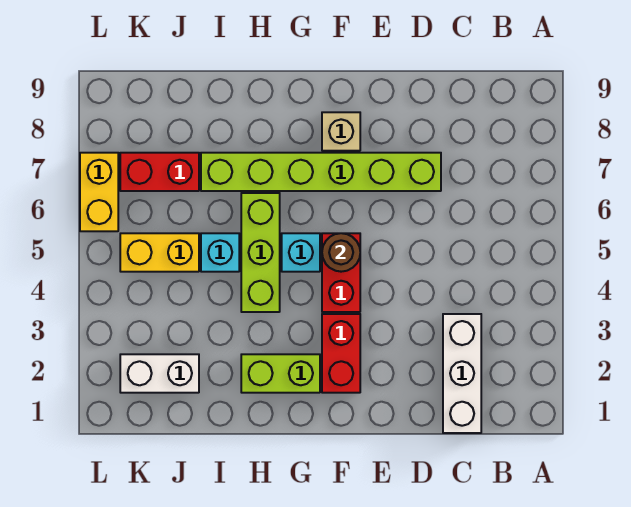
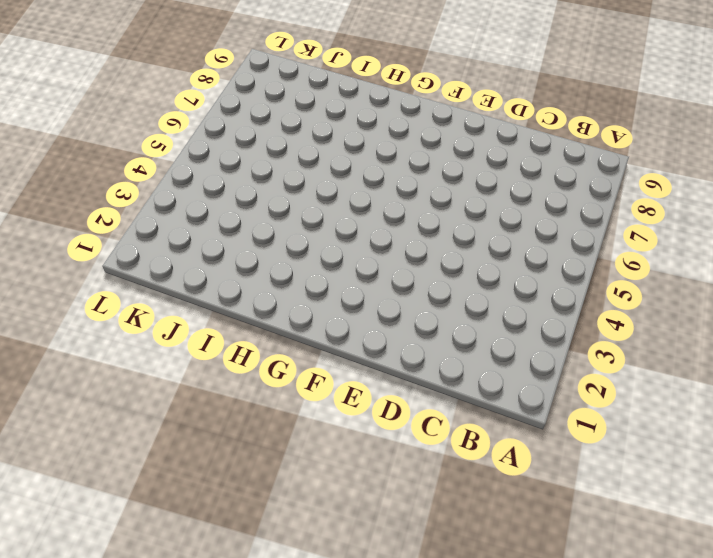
none -> white 1x3 brick [443,314,481,433]
none -> lime 1x6 brick [201,153,441,191]
none -> red 1x2 brick [322,314,360,393]

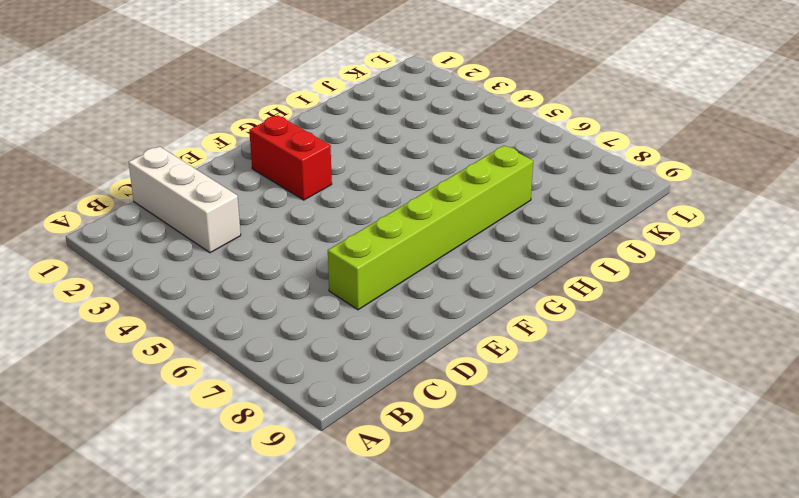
none -> red 1x2 brick [322,233,360,312]
none -> tan 1x1 brick [322,112,360,151]
none -> lime 1x2 brick [241,354,320,393]

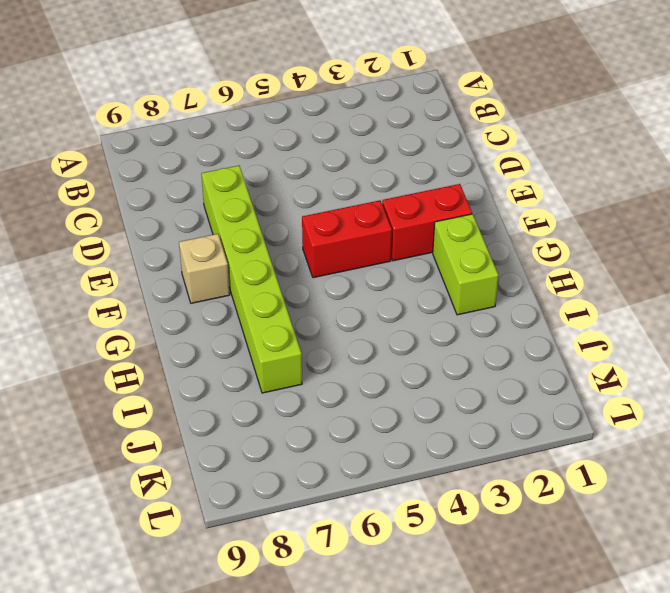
none -> white 1x3 brick [443,314,481,433]
none -> cyan 1x1 brick [282,233,320,272]
none -> lime 1x3 brick [241,193,280,312]

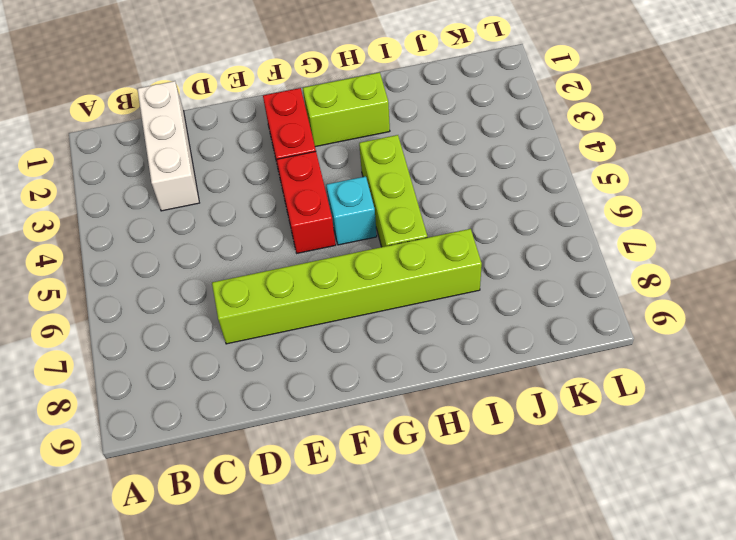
none -> tan 1x1 brick [322,112,360,151]
none -> cyan 1x1 brick [201,233,239,272]
none -> white 1x2 brick [120,354,199,393]

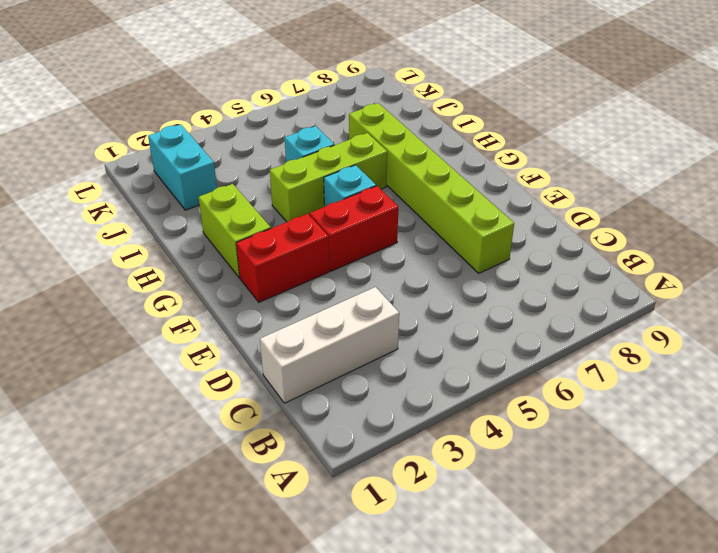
cyan 1x2 brick [148,124,217,210] -> white 1x2 brick [120,354,199,393]
none -> tan 1x1 brick [322,112,360,151]
none -> yellow 1x2 brick [120,233,199,272]
none -> red 1x2 brick [120,153,199,191]

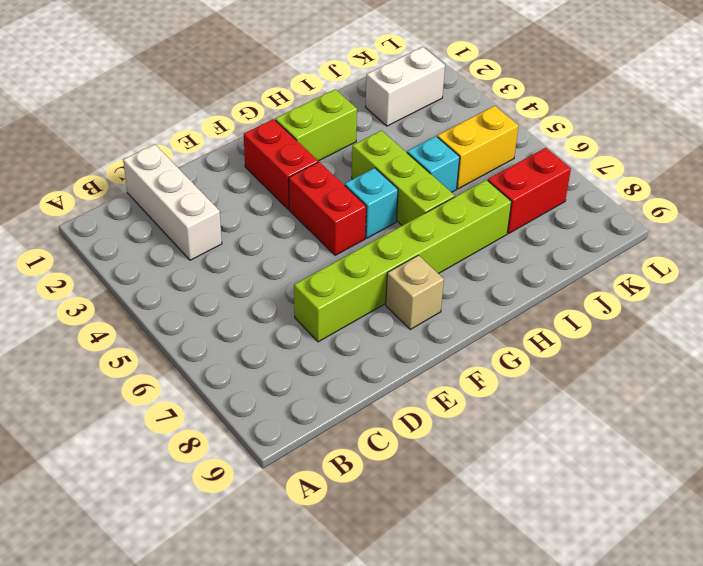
none -> yellow 1x2 brick [80,153,118,231]
none -> brown 1x1 round brick [322,233,360,272]

